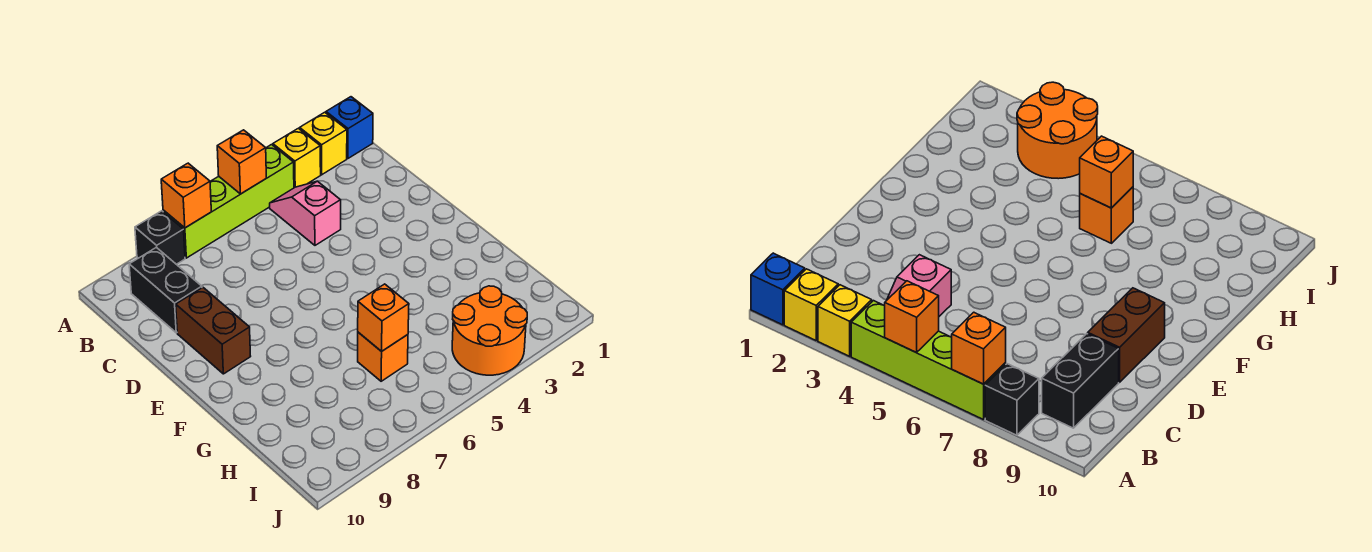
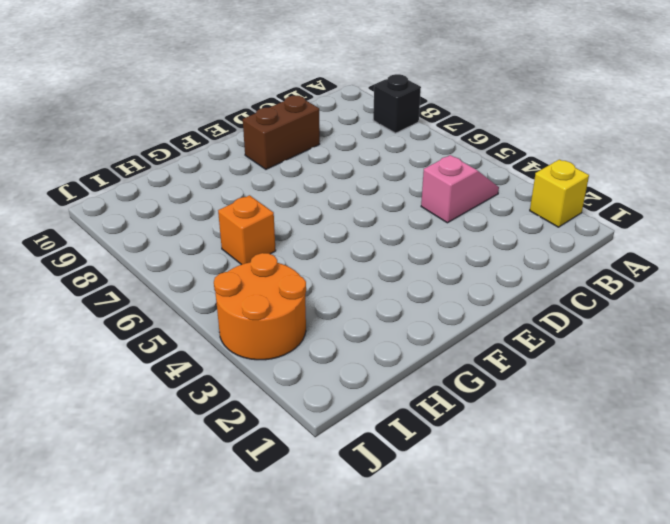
none -> blue 1x1 brick [326,97,373,158]
none -> yellow 1x1 brick [273,128,321,188]
none -> lime 1x4 brick [163,145,294,258]

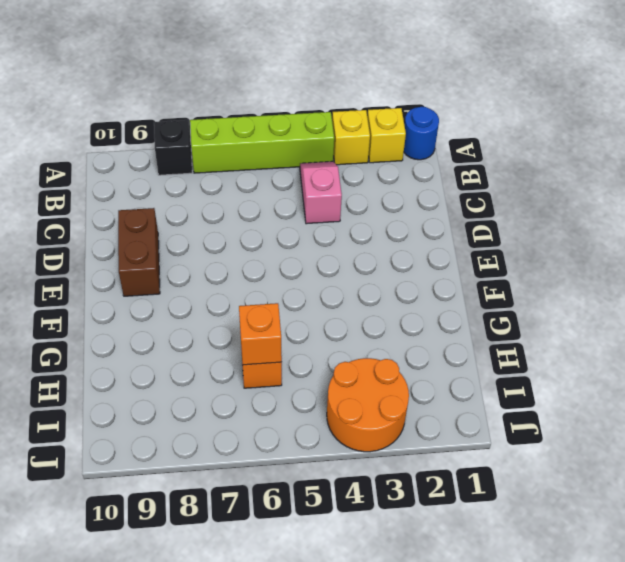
blue 1x1 round brick [404,107,439,160] -> blue 1x1 brick [326,97,373,158]
none -> black 1x2 brick [129,247,202,333]
none -> orange 1x1 brick [217,130,266,194]
none -> orange 1x1 brick [161,163,211,228]

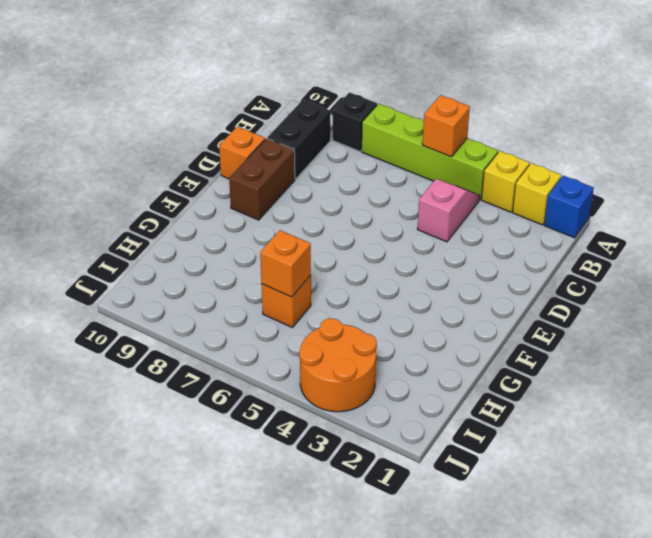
orange 1x1 brick [219,127,265,179] -> orange 1x1 brick moved to [161,163,211,228]

